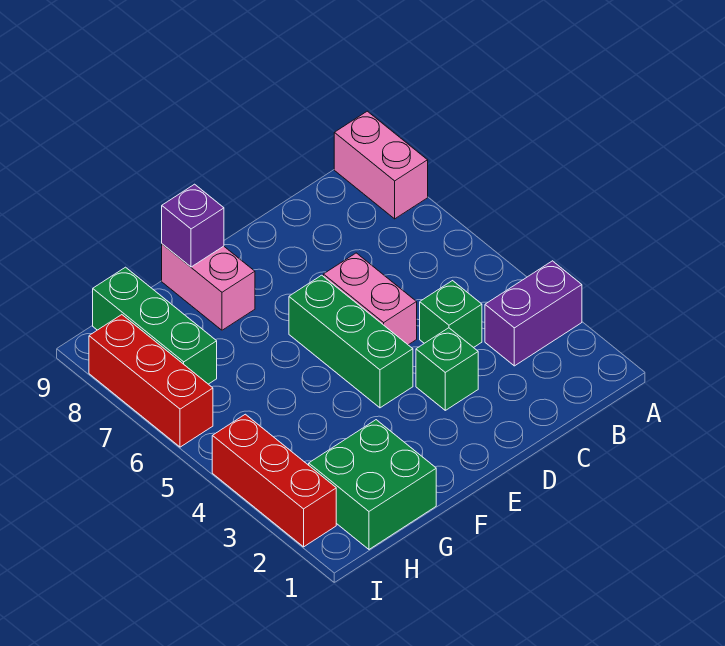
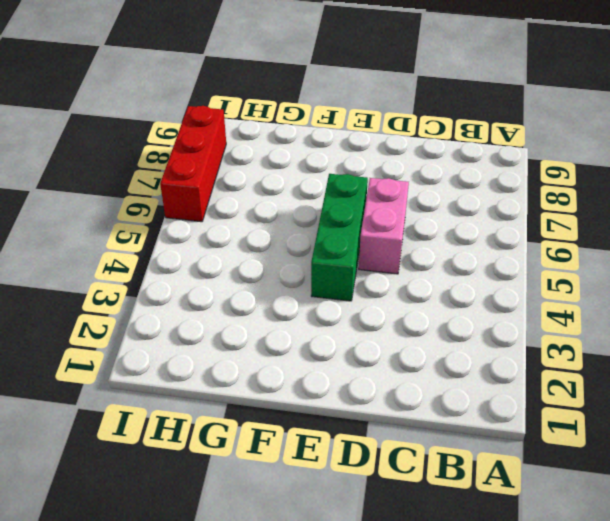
none -> purple 1x2 brick [485,261,582,366]
none -> pink 1x2 brick [334,111,428,219]
none -> green 1x1 brick [420,281,482,348]

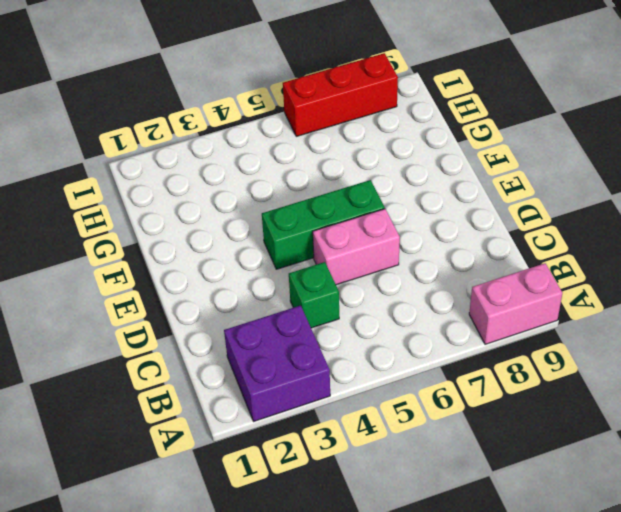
purple 2x2 brick [224,306,330,421] -> purple 1x2 brick [485,261,582,366]
none -> green 1x1 brick [416,328,478,410]
none -> pink 1x2 brick [162,244,255,330]
none -> green 2x2 brick [309,420,436,549]

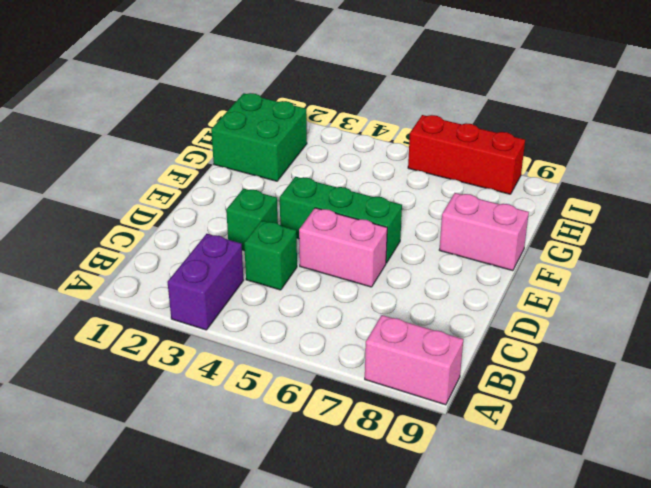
none -> green 1x3 brick [93,267,217,384]
none -> red 1x3 brick [212,414,336,547]
none -> purple 1x1 brick [162,184,224,267]

